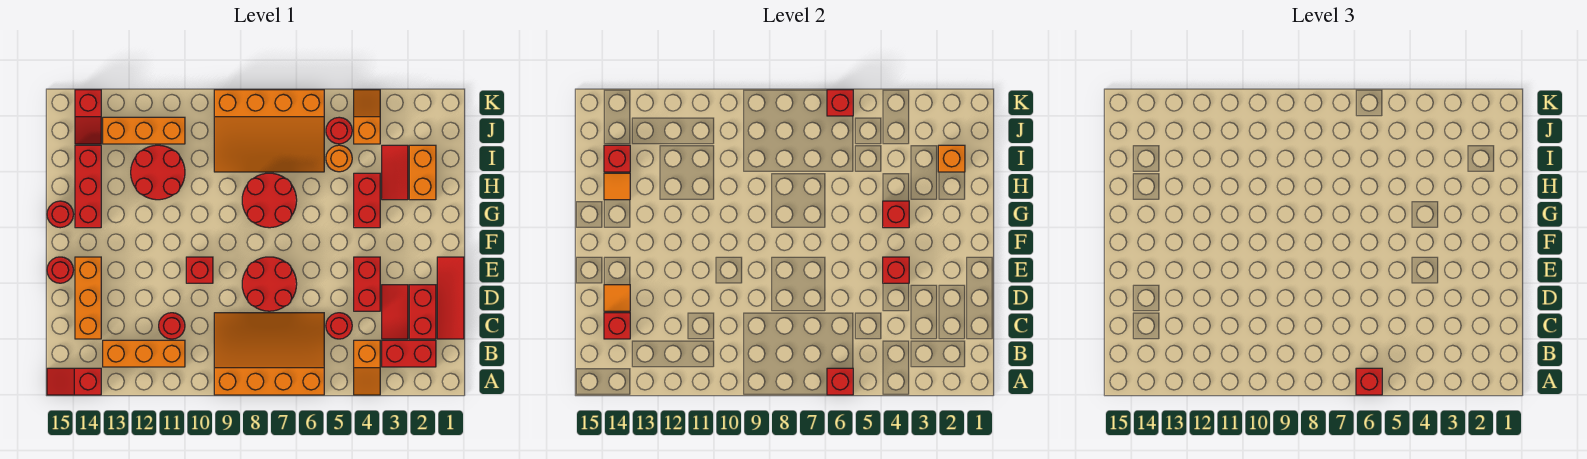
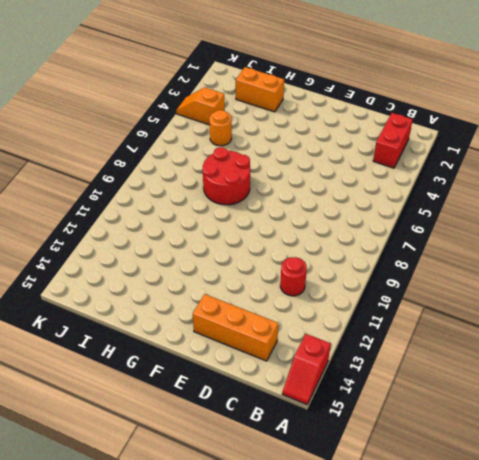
none -> orange 1x2 slope [354,340,380,395]
none -> orange 3x4 slope [214,313,324,395]
none -> orange 1x3 brick [103,340,185,367]
none -> red 1x3 tile [437,257,464,339]

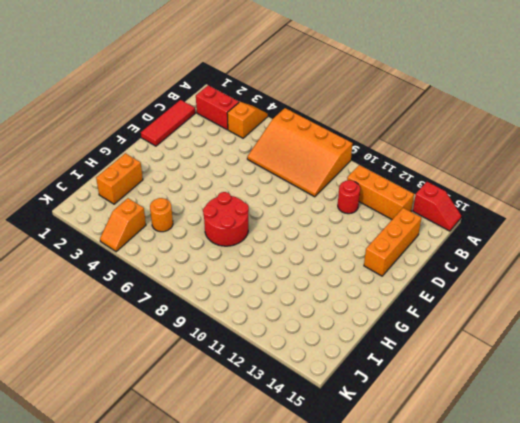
none -> red 1x2 brick [409,285,436,339]
none -> red 1x2 tile [382,285,408,339]
none -> red 1x1 round brick [326,313,352,339]
none -> red 1x2 brick [354,257,380,311]

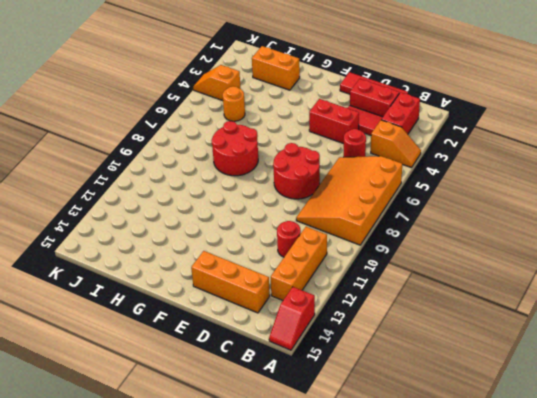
none -> red 1x1 brick [186,257,213,283]
none -> red 1x1 round brick [47,257,73,283]
none -> red 1x2 brick [354,173,380,228]
none -> red 1x3 brick [75,145,101,228]

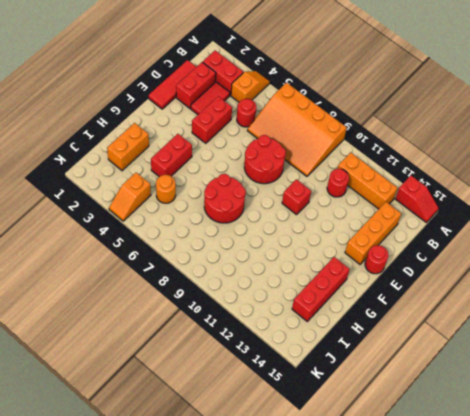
none -> red 1x1 round brick [47,201,74,228]
none -> red 1x2 tile [382,145,408,200]
none -> red 2x2 round brick [131,145,185,200]
none -> orange 3x4 slope [214,90,324,172]

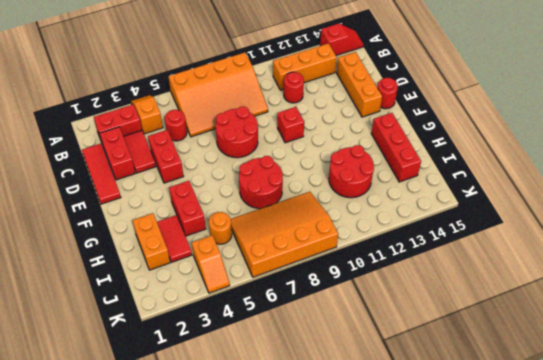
none -> red 1x1 round brick [47,201,74,228]
none -> red 1x1 round brick [326,117,352,144]
none -> orange 1x3 brick [103,117,185,144]
none -> red 1x2 slope [75,90,101,144]

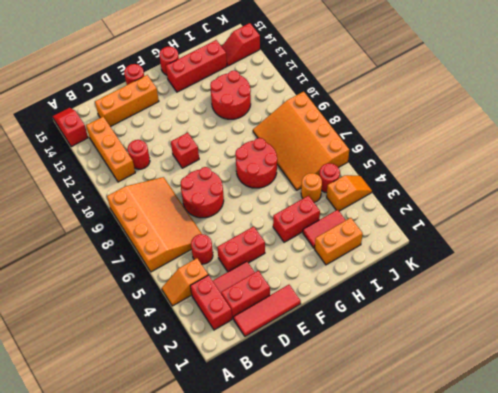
none -> orange 1x3 brick [103,117,185,144]
none -> red 1x1 brick [827,368,853,395]
none -> red 1x1 brick [604,313,630,339]
none -> orange 1x1 tile [604,285,630,311]

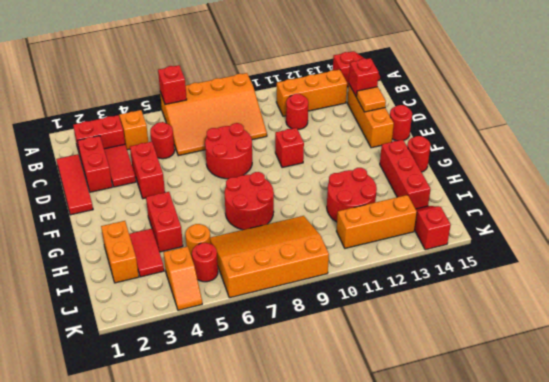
none -> red 1x1 brick [883,257,909,283]
none -> red 1x1 brick [883,201,909,228]
none -> orange 1x1 tile [604,173,630,200]
none -> orange 1x1 brick [938,145,965,172]

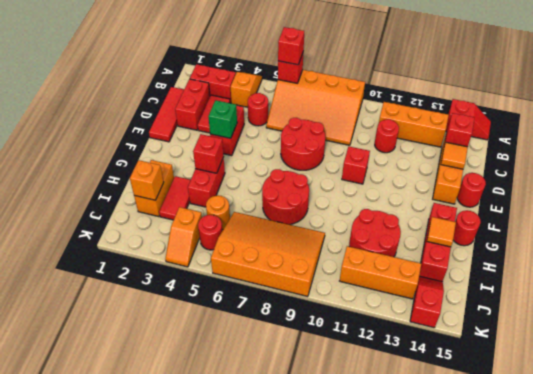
green 1x1 brick [208,100,237,138] -> red 1x1 brick [883,257,909,283]
none -> red 1x1 brick [604,145,630,172]
none -> red 1x1 brick [827,90,853,116]

